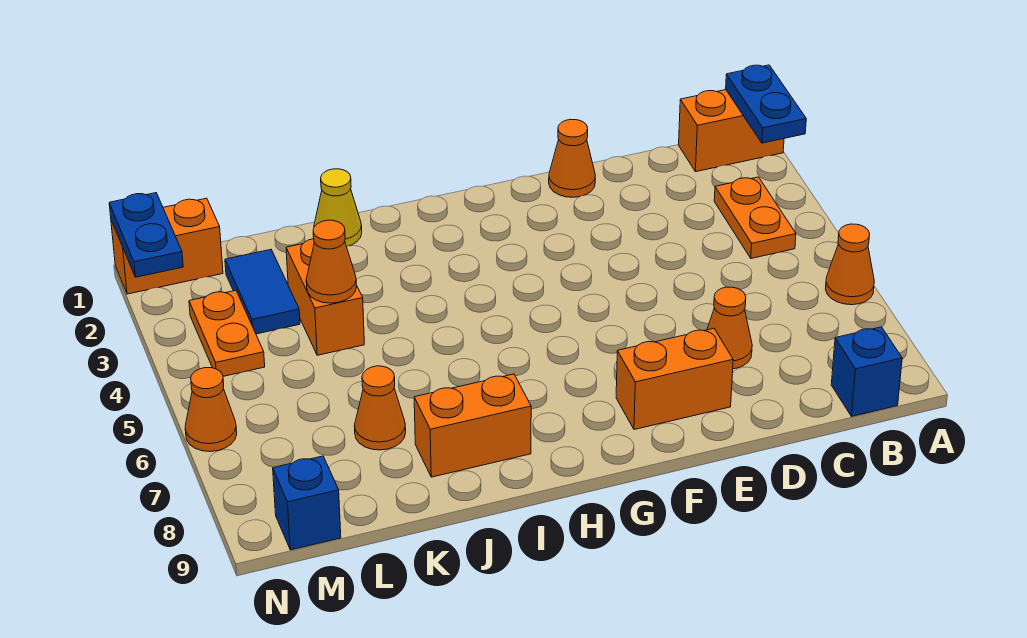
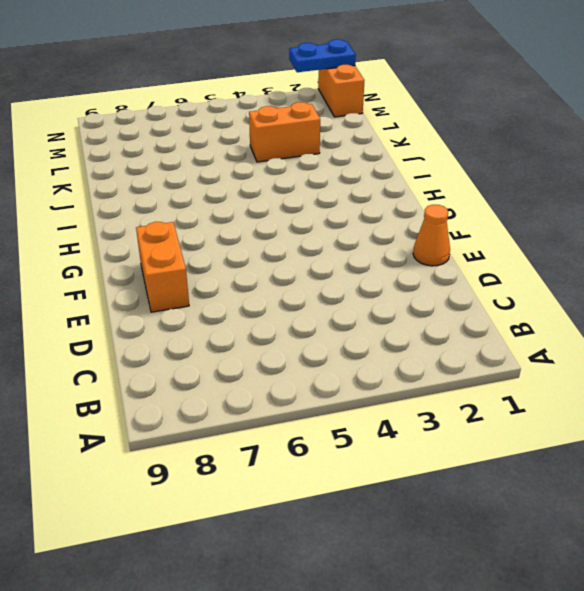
none -> orange 1x2 brick [679,90,784,172]
none -> orange 1x1 cone [825,224,874,305]
none -> orange 1x2 plate [714,177,796,258]

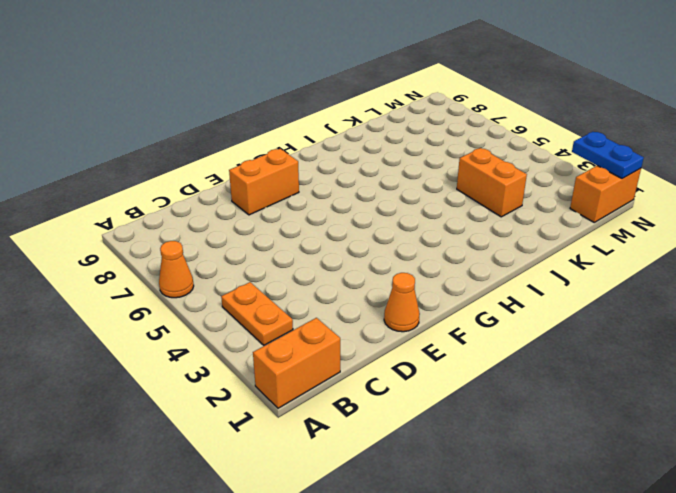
none -> blue 1x1 brick [831,327,902,416]
none -> orange 1x1 cone [707,287,752,369]
none -> orange 1x2 brick [414,374,531,477]

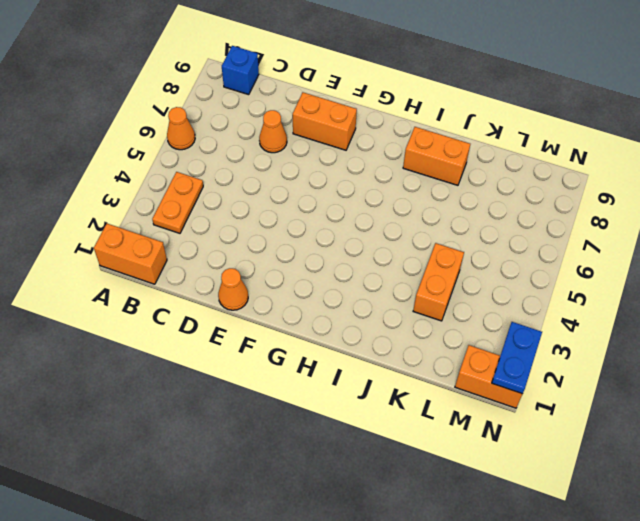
none -> yellow 1x1 cone [314,169,362,247]
none -> orange 1x1 cone [354,366,406,450]
none -> blue 1x2 tile [225,250,300,334]

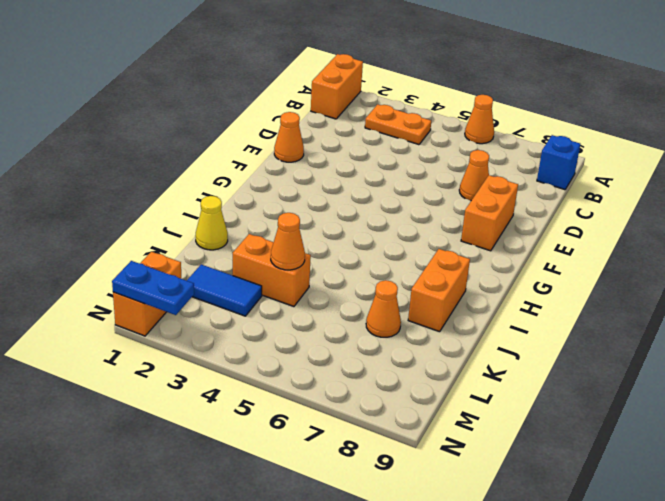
none -> orange 1x2 plate [189,290,265,376]
none -> blue 1x1 brick [273,456,341,550]
none -> orange 1x1 cone [185,368,237,452]

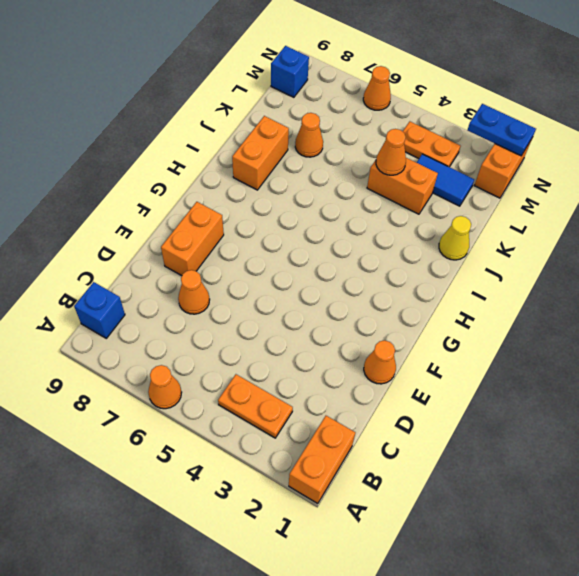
none -> blue 1x2 plate [726,65,806,143]

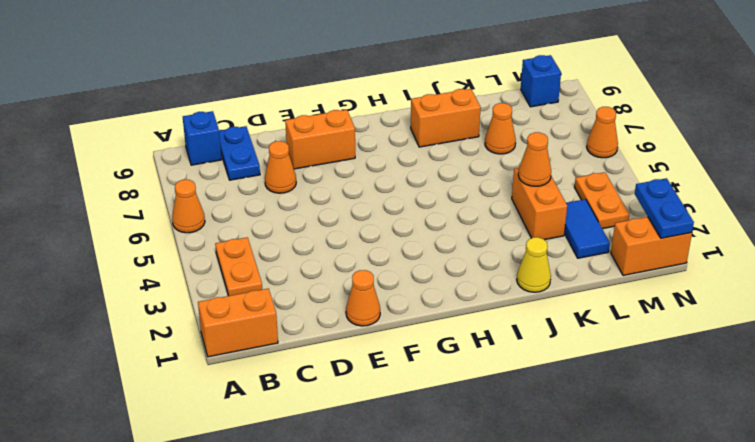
blue 1x2 plate [219,126,260,180] -> blue 1x2 plate moved to [726,65,806,143]

